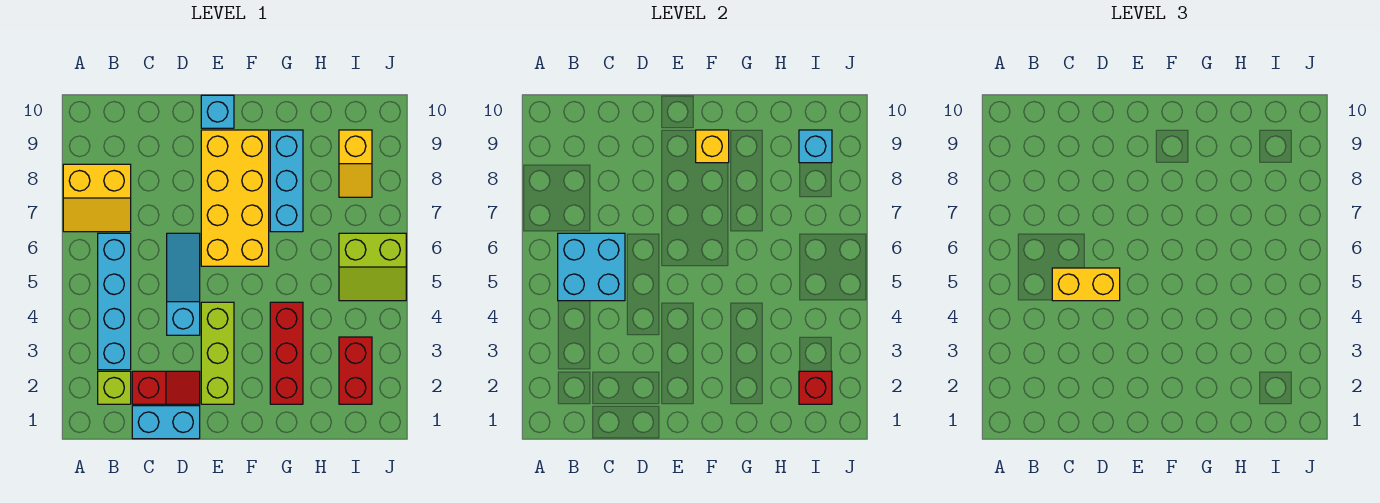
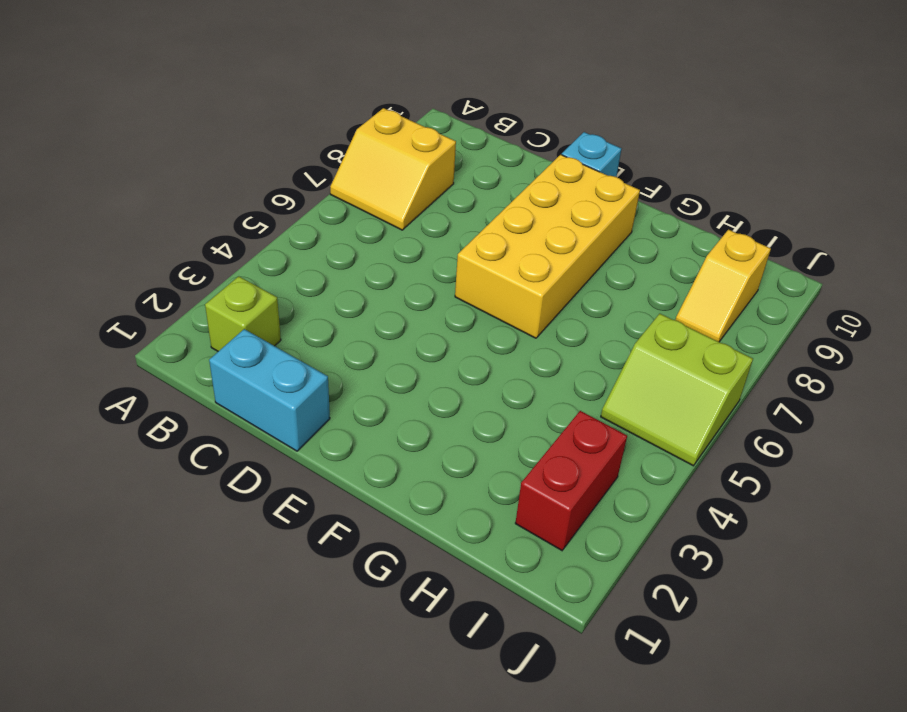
none -> cyan 1x4 brick [98,233,131,370]
none -> red 1x2 slope [132,371,200,404]
none -> cyan 1x3 slope [167,233,200,335]

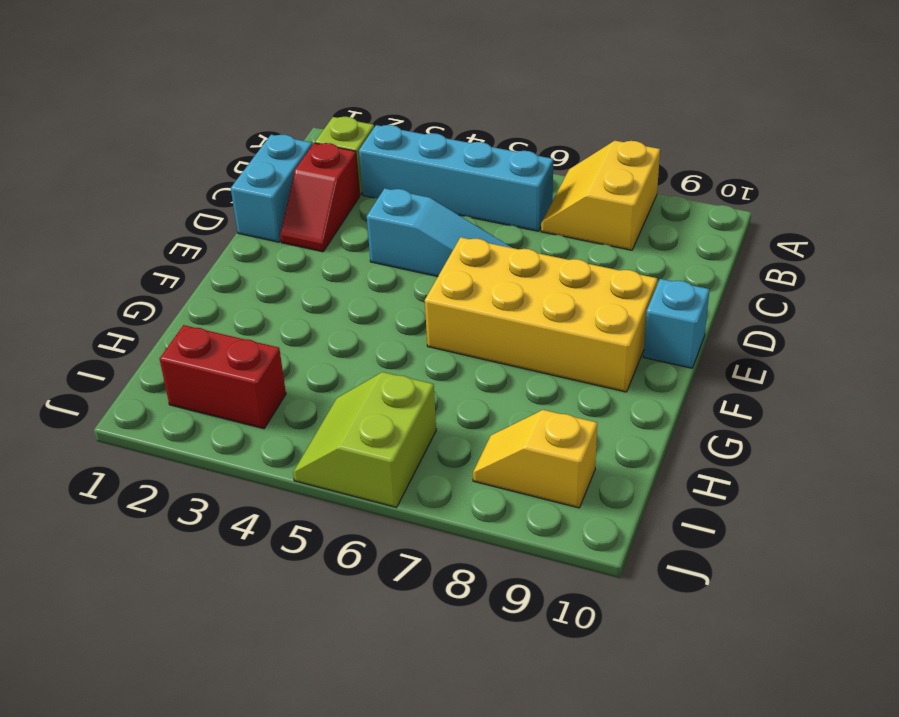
none -> lime 1x3 brick [201,302,234,404]
none -> red 1x3 brick [270,302,303,404]
none -> cyan 1x3 brick [270,130,303,232]

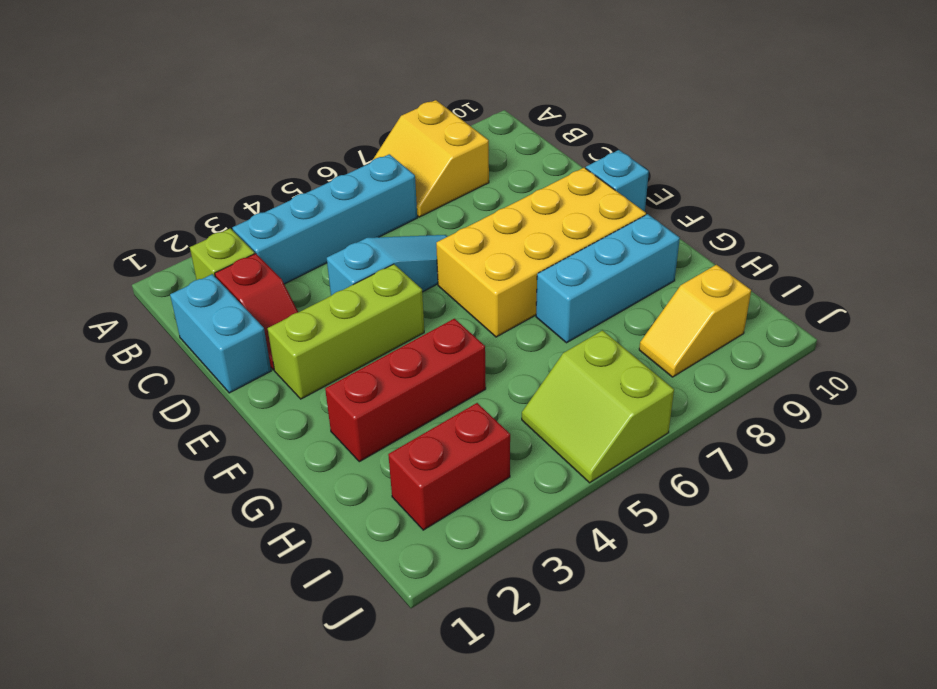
none -> cyan 2x2 brick [558,233,625,301]
none -> yellow 1x1 brick [696,130,729,163]
none -> red 1x1 brick [799,371,832,404]

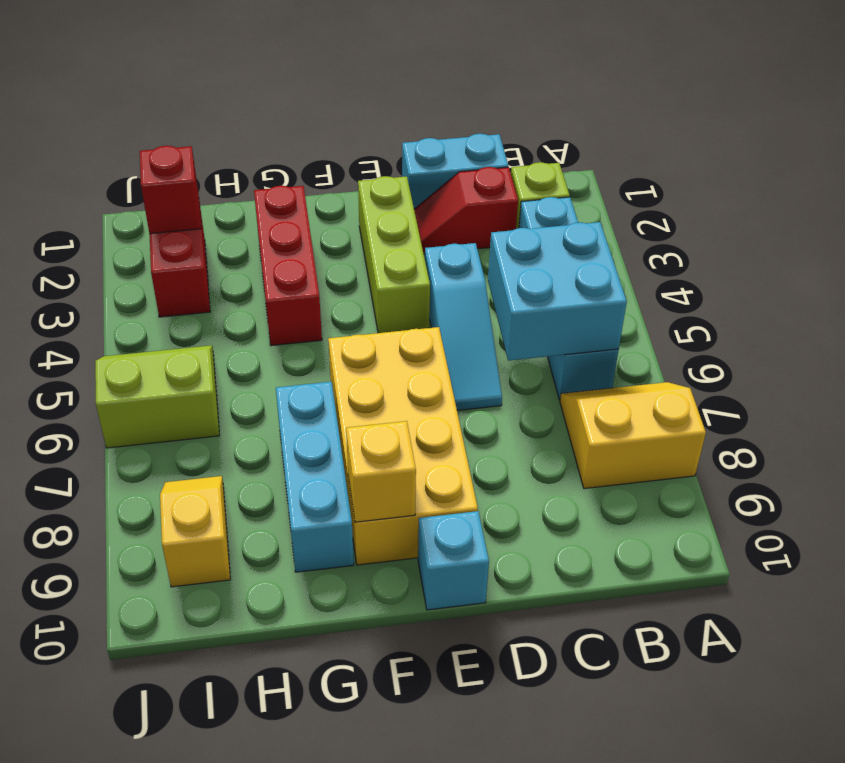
none -> cyan 1x1 brick [799,130,832,163]
none -> yellow 1x2 brick [1052,268,1120,301]

